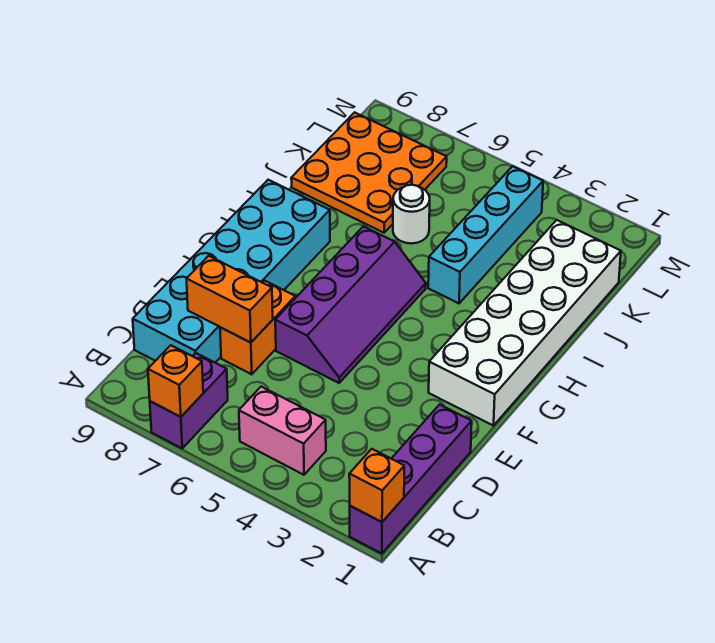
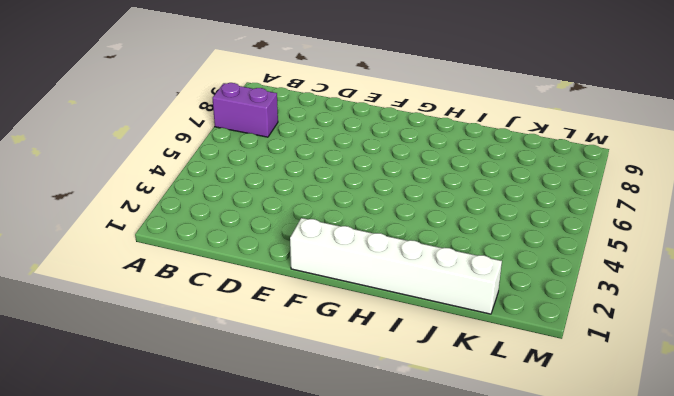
white 1x6 brick [290,218,502,314] -> white 2x6 brick [429,220,621,426]
none -> purple 1x4 brick [350,405,472,554]
none -> pink 1x2 brick [239,387,326,475]
none -> cyan 2x6 brick [133,180,330,362]

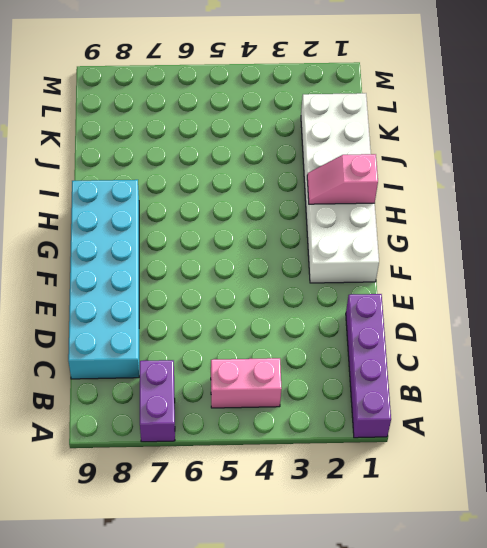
pink 1x2 slope [307,154,378,204] -> none
none -> orange 1x2 brick [220,281,295,374]
none -> purple 2x4 slope [275,226,426,383]
none -> cyan 1x4 brick [428,166,543,303]

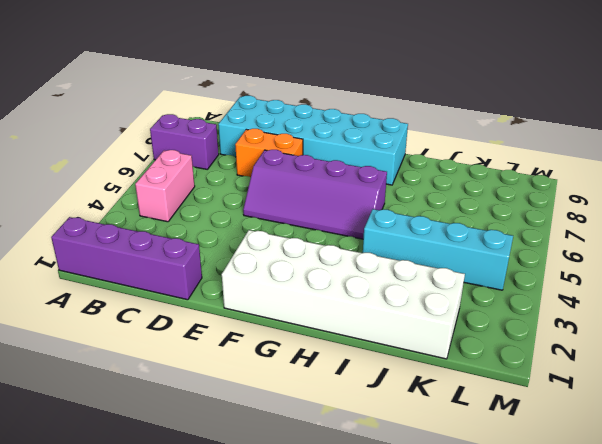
none -> white 1x1 round brick [393,185,430,244]
none -> orange 3x3 plate [291,112,447,233]
none -> orange 1x1 brick [349,449,404,522]

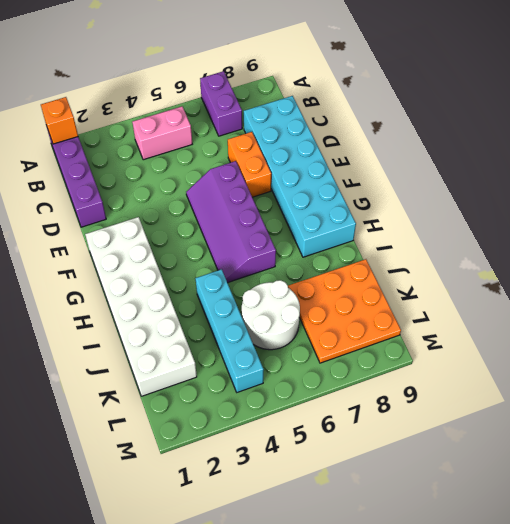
white 2x2 round brick [242,280,300,350] -> white 1x1 round brick [393,185,430,244]
none -> orange 1x1 brick [148,345,203,417]
none -> orange 1x2 brick [187,256,273,343]

